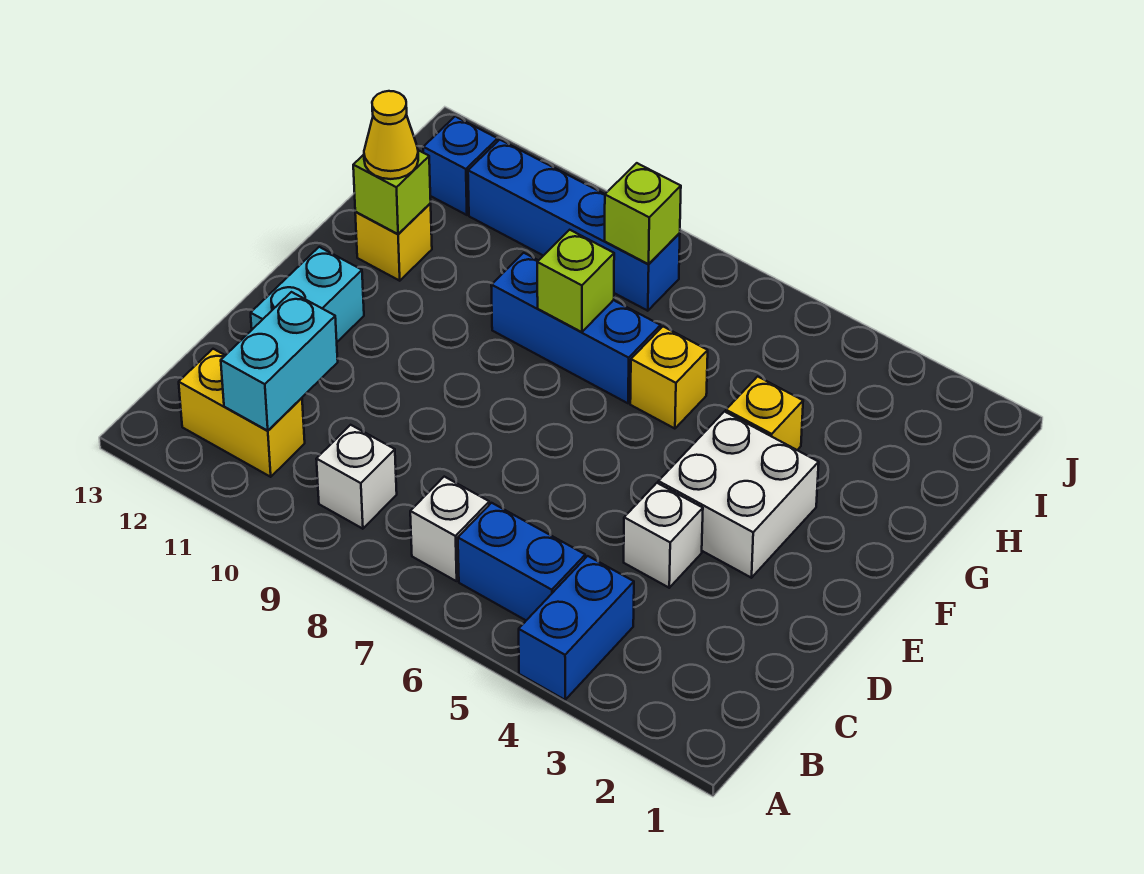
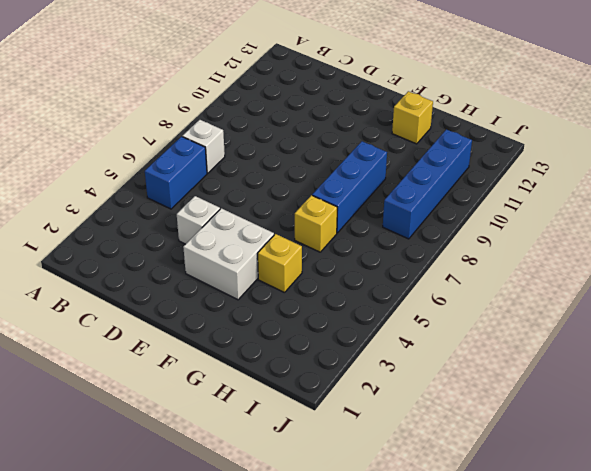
none -> blue 1x2 brick [519,556,634,700]
none -> white 1x1 brick [316,425,397,529]
none -> yellow 1x2 brick [179,349,305,477]

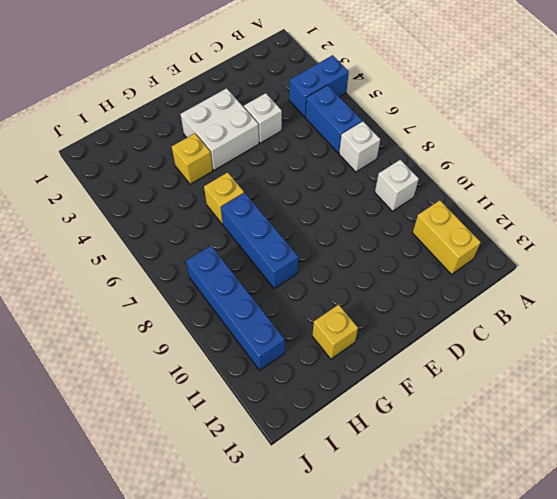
none -> cyan 1x2 brick [251,247,364,342]
none -> blue 1x1 brick [423,116,498,215]
none -> cyan 1x2 brick [221,292,338,431]

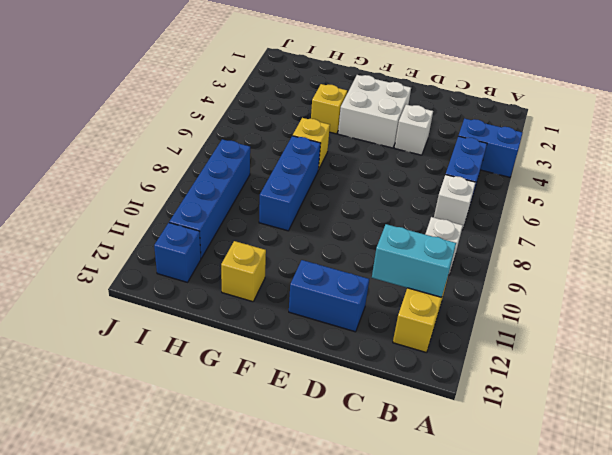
blue 1x2 brick [289,260,369,332] -> cyan 1x2 brick [251,247,364,342]
none -> lime 1x1 brick [537,230,614,332]
none -> lime 1x1 brick [353,150,431,234]
none -> lime 1x1 brick [605,163,681,264]

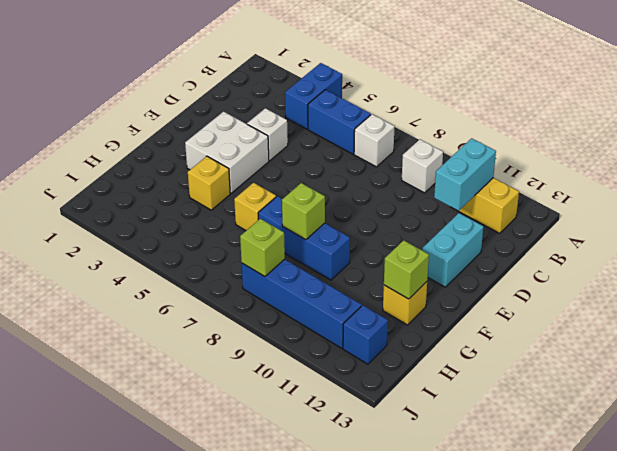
none -> yellow 1x1 cone [364,91,418,179]

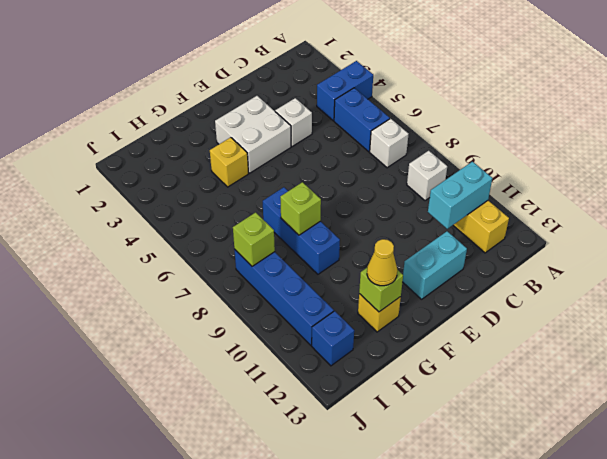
none -> yellow 1x1 brick [630,327,708,429]

